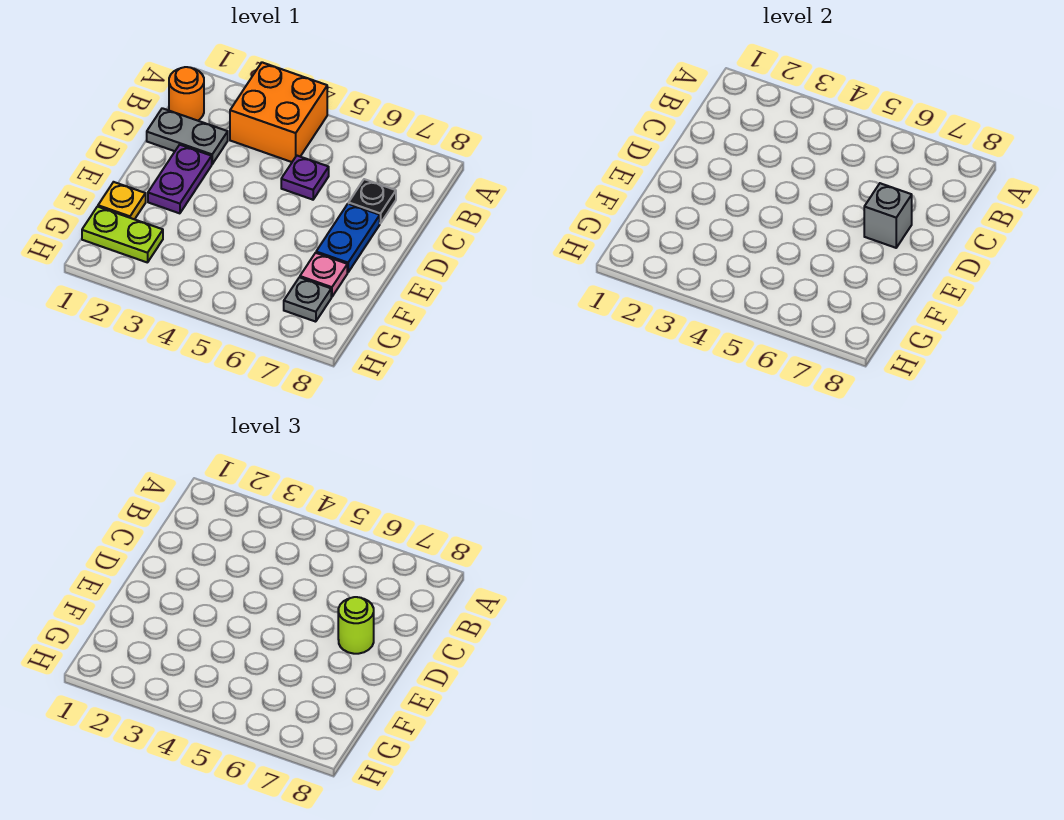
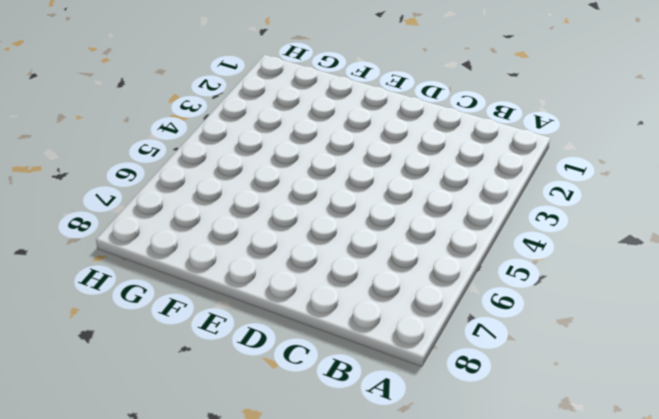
none -> orange 2x2 brick [230,62,327,162]
none -> orange 1x1 round brick [169,67,204,121]
none -> grey 1x2 plate [147,108,228,164]

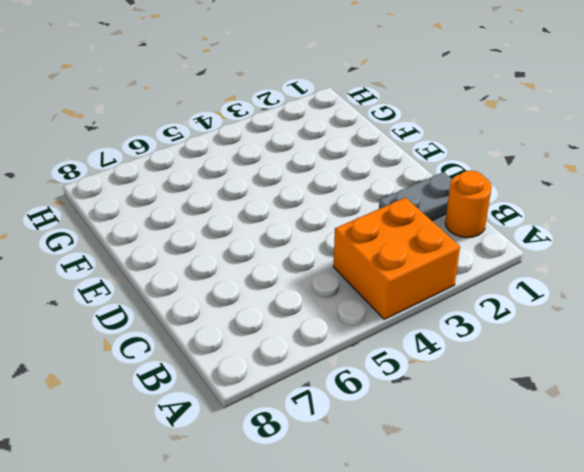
none -> purple 1x1 plate [281,156,329,200]
none -> black 1x1 plate [349,179,396,223]
none -> purple 1x2 plate [148,145,212,213]

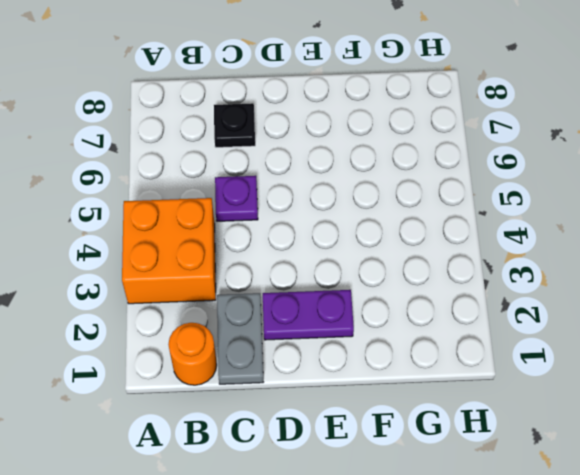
none -> blue 1x2 plate [316,204,380,272]
none -> yellow 1x1 plate [98,182,146,219]
none -> pink 1x1 plate [300,253,347,297]

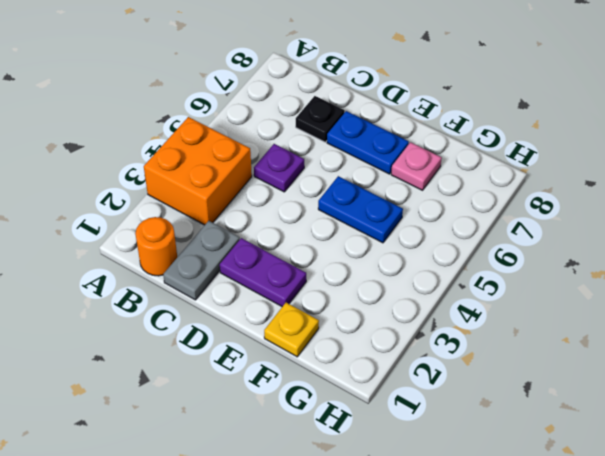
blue 1x2 plate [318,176,403,243] -> none
none -> lime 1x2 plate [82,207,163,263]
none -> grey 1x1 plate [284,277,331,322]
none -> grey 1x1 brick [864,183,912,248]

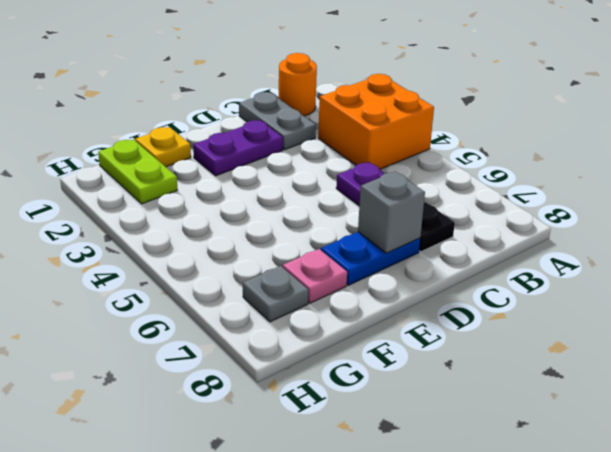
none -> lime 1x1 round brick [338,597,374,654]

